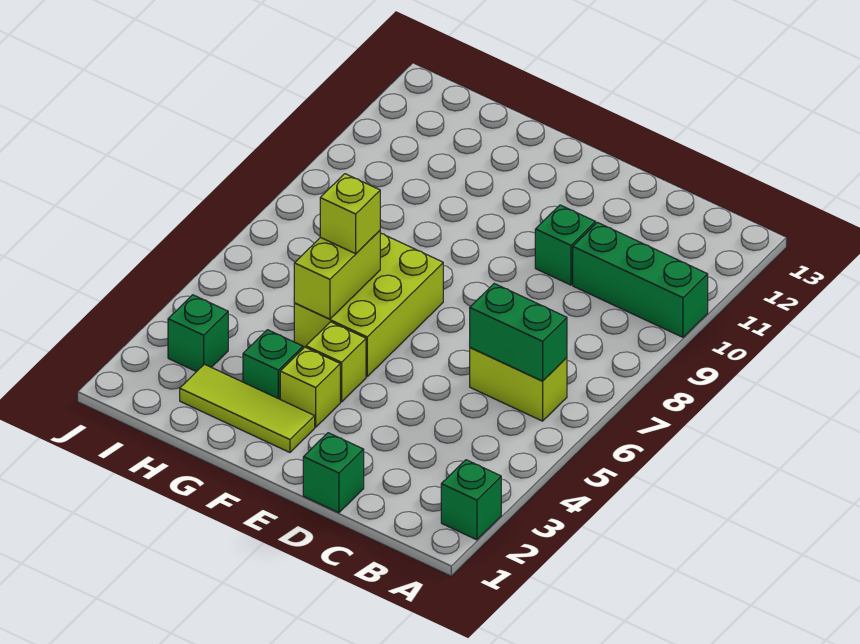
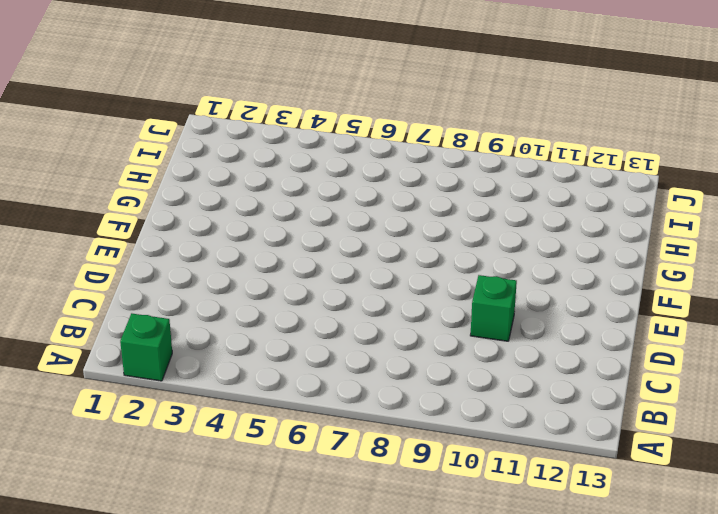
none -> green 1x3 brick [573,222,708,337]
none -> lime 1x2 brick [470,348,567,421]
none -> green 1x1 brick [303,433,364,513]

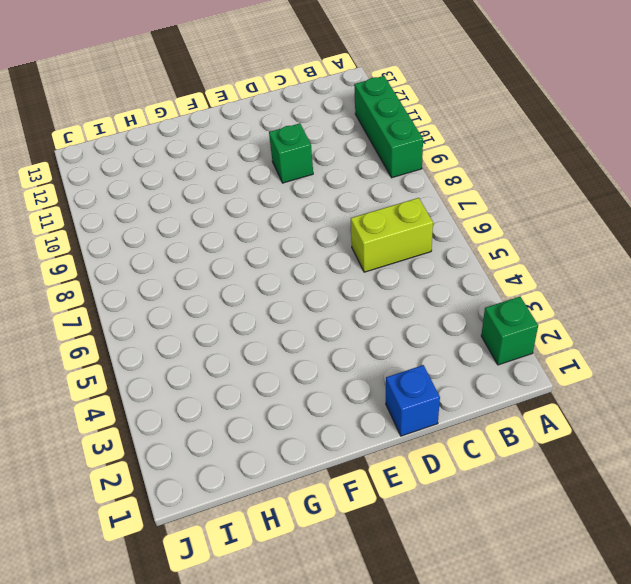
green 1x3 brick [354,76,423,178] -> green 1x3 brick turned to [573,222,708,337]
blue 1x1 brick [386,365,440,436] -> green 1x1 brick [303,433,364,513]
none -> lime 1x3 tile [180,364,315,452]
none -> lime 1x1 brick [280,347,340,427]
none -> lime 1x1 brick [306,322,366,402]

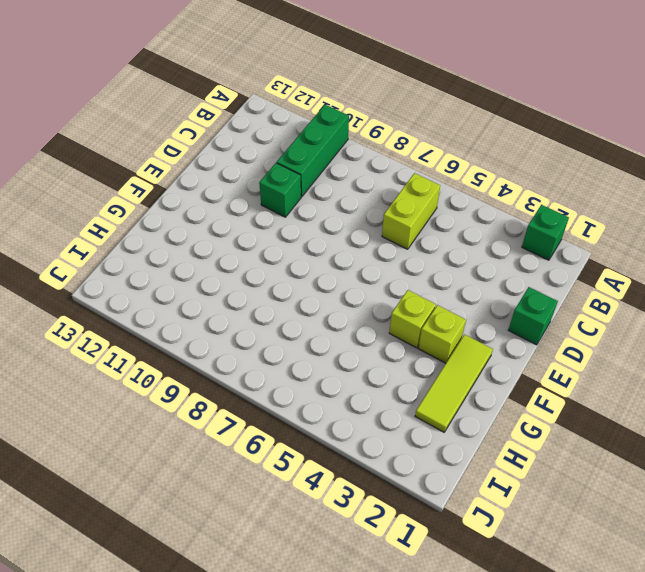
none -> lime 2x3 brick [294,233,443,376]
none -> green 1x1 brick [243,330,303,399]
none -> green 1x1 brick [168,295,228,372]

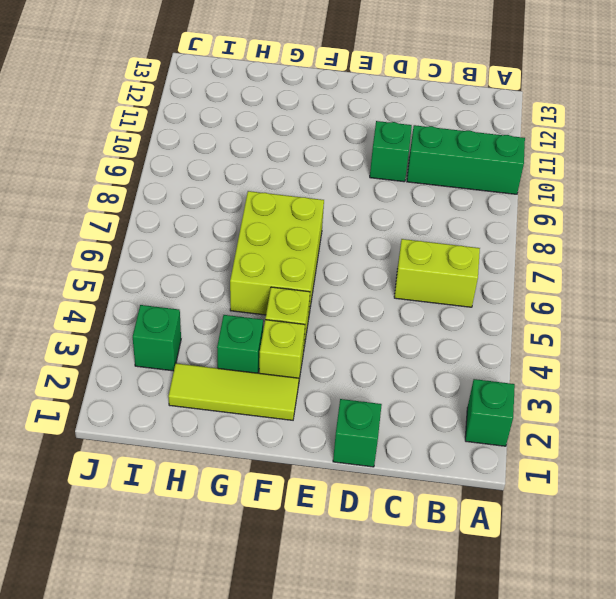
none -> green 1x2 brick [470,284,567,381]
none -> lime 1x2 brick [294,231,380,319]
none -> lime 1x1 brick [320,174,380,254]

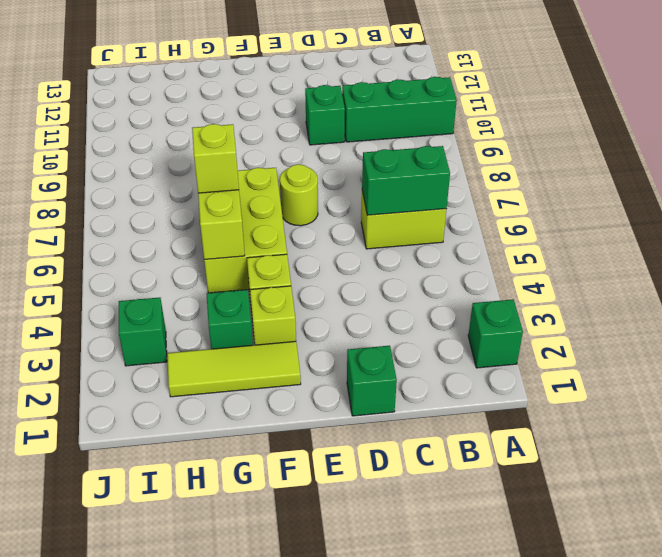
lime 1x1 round brick [280,164,318,226] -> none

